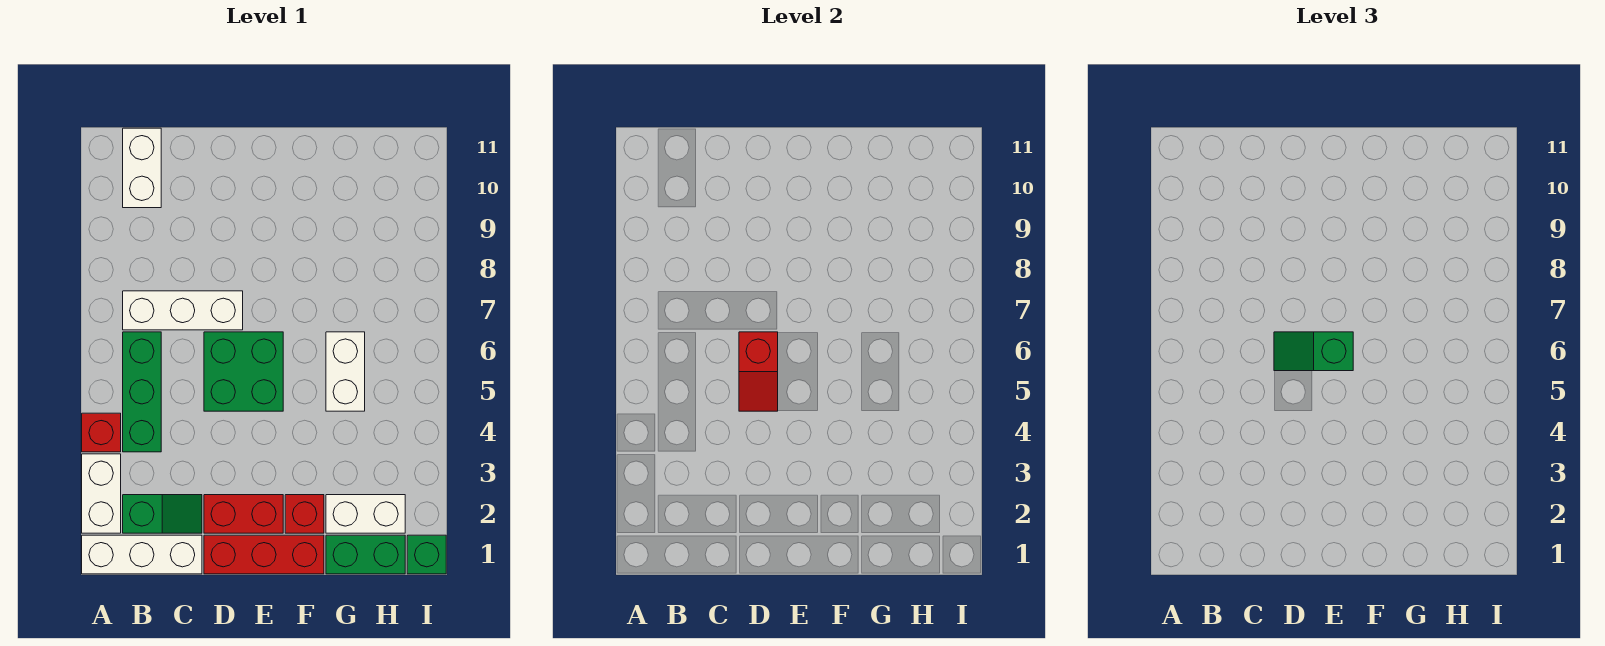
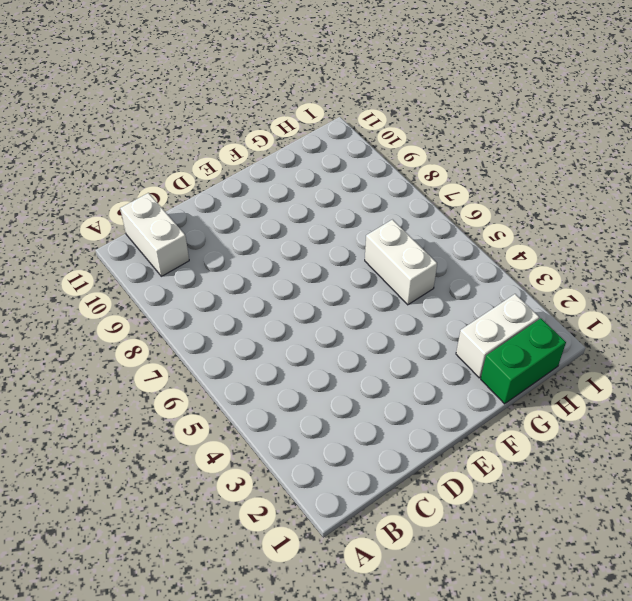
none -> white 1x3 brick [82,535,202,574]
none -> white 1x2 brick [82,454,121,533]
none -> red 1x1 brick [82,413,121,452]

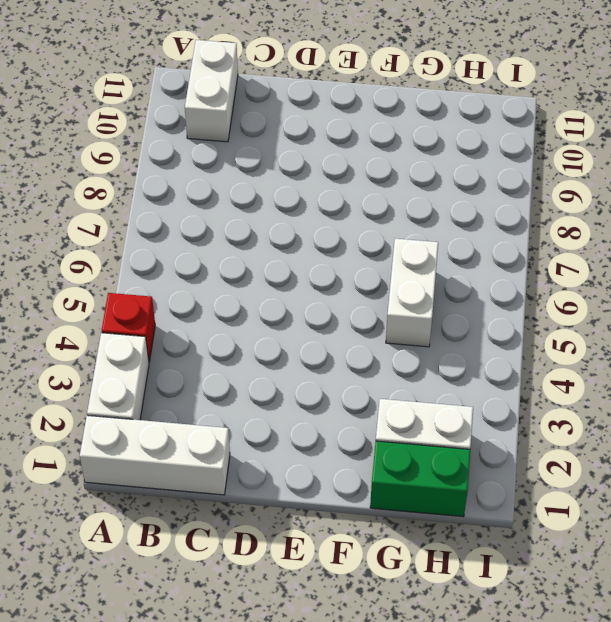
none -> green 1x2 slope [123,495,202,533]
none -> green 1x3 brick [123,332,161,452]
none -> white 1x3 brick [123,291,243,330]

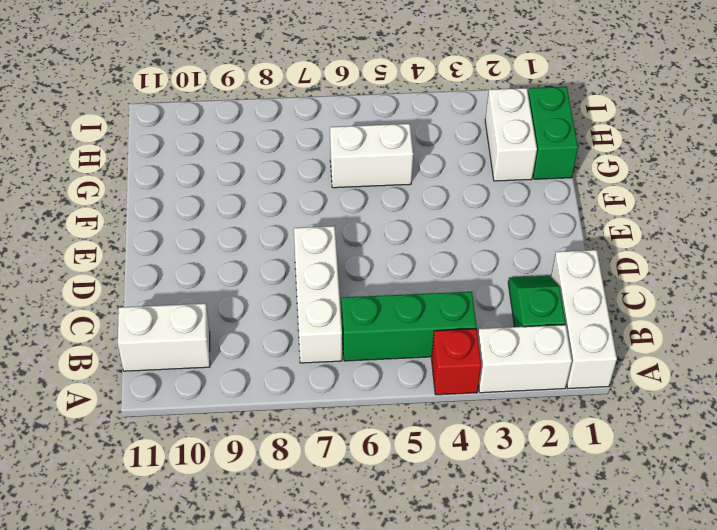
none -> red 1x3 brick [204,535,324,574]
none -> red 1x2 brick [204,495,283,533]
none -> green 2x2 brick [204,332,283,411]

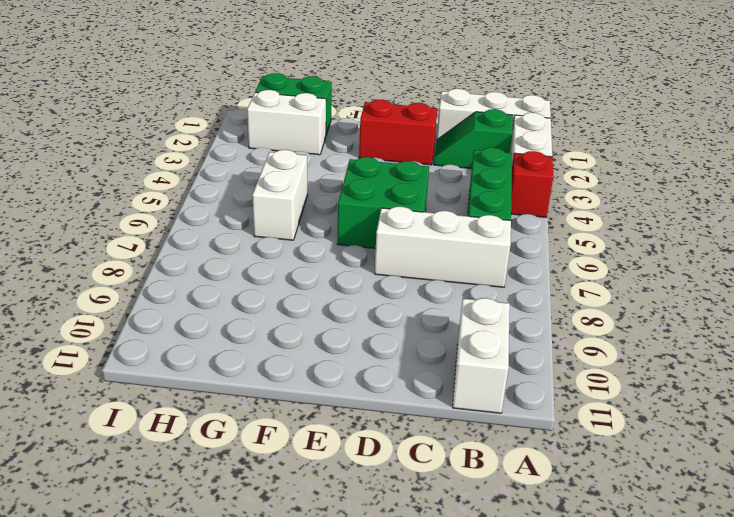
none -> red 1x3 brick [204,535,324,574]
none -> red 1x1 brick [285,495,324,533]
none -> green 1x1 brick [407,535,446,574]

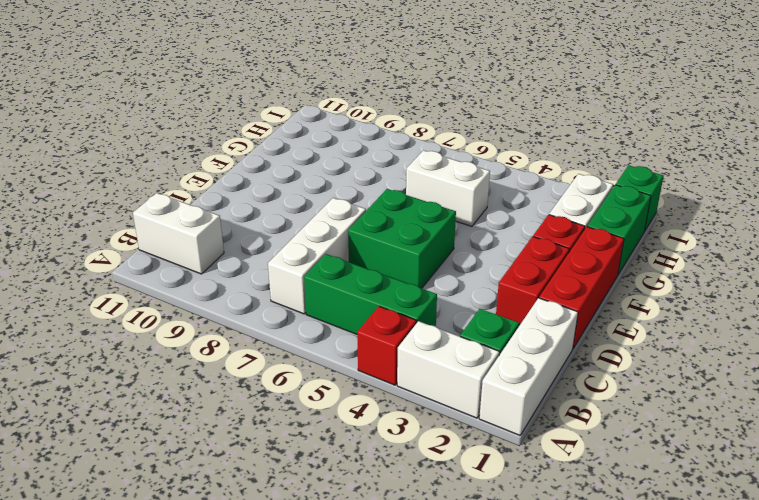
none -> red 1x2 slope [739,332,778,411]
none -> green 1x2 slope [1274,332,1353,371]

